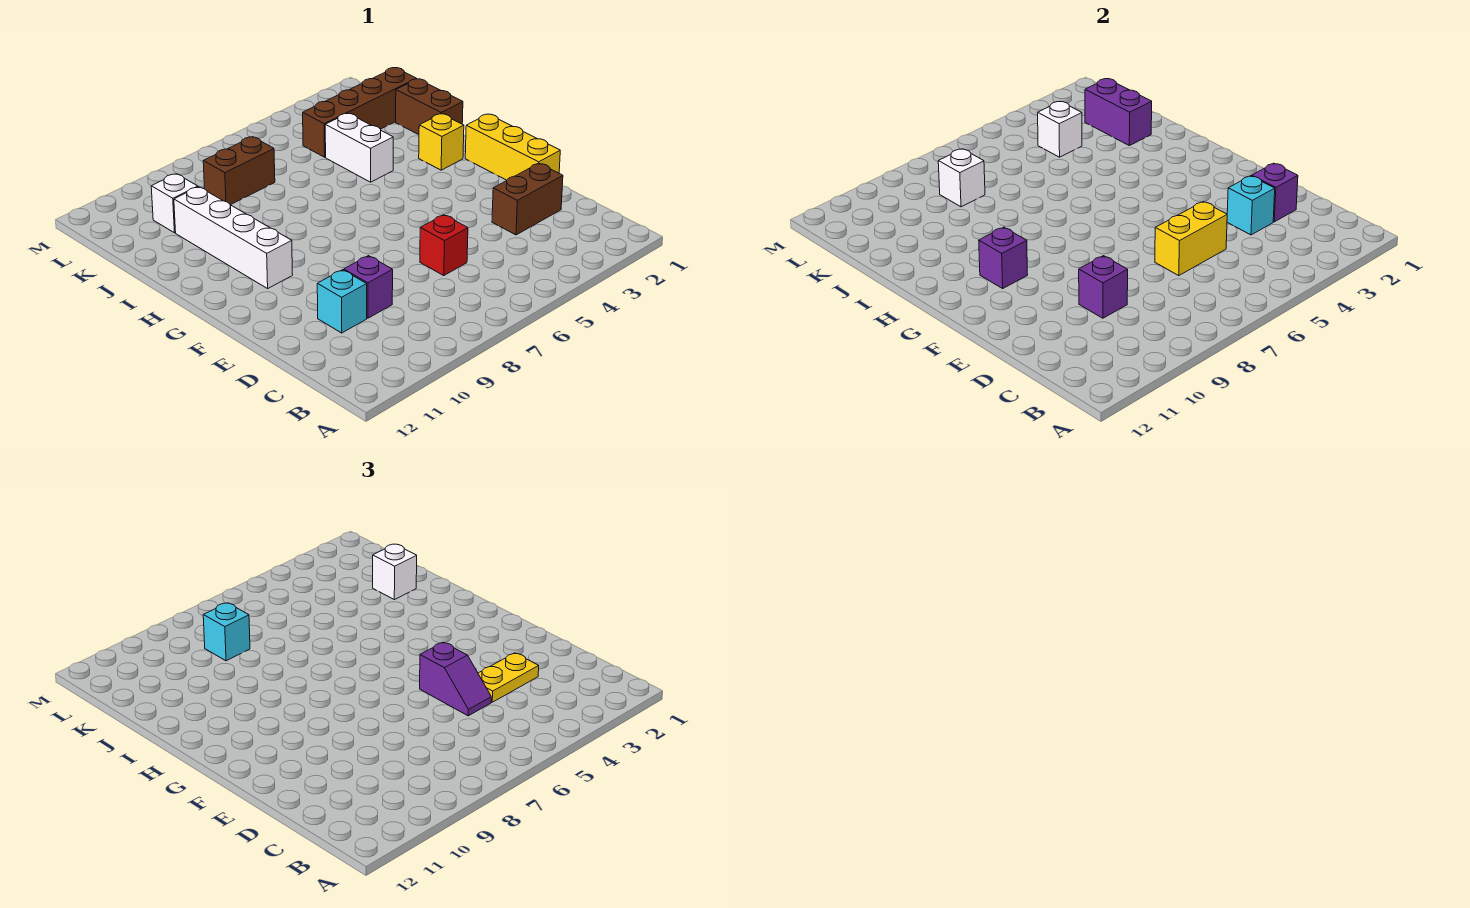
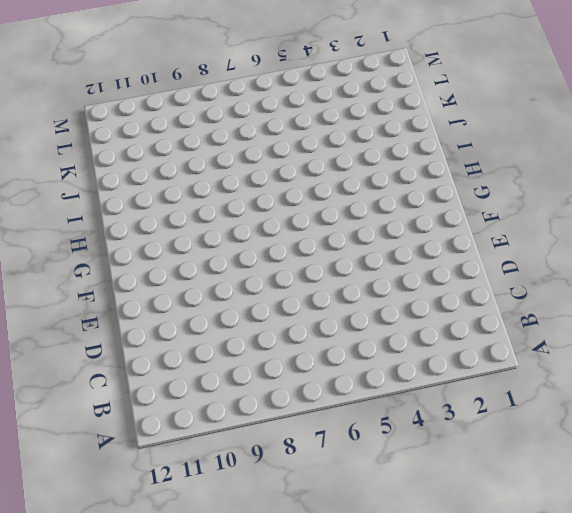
none -> brown 1x2 brick [492,163,563,235]
none -> red 1x1 brick [420,215,468,275]
none -> purple 1x1 brick [344,256,393,318]

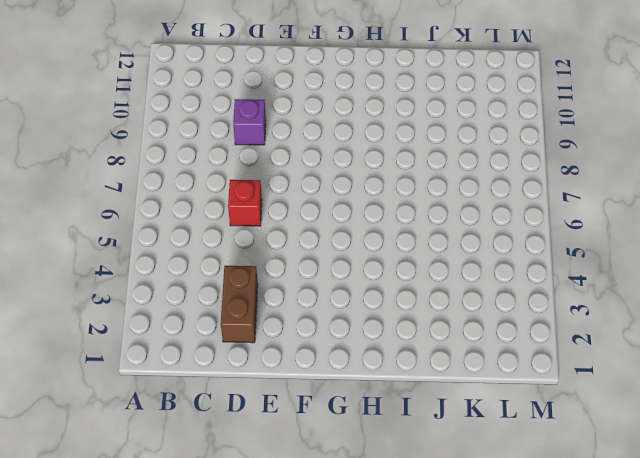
none -> cyan 1x1 brick [317,270,367,333]
none -> yellow 1x3 brick [465,114,560,180]
none -> white 1x4 brick [174,187,293,288]

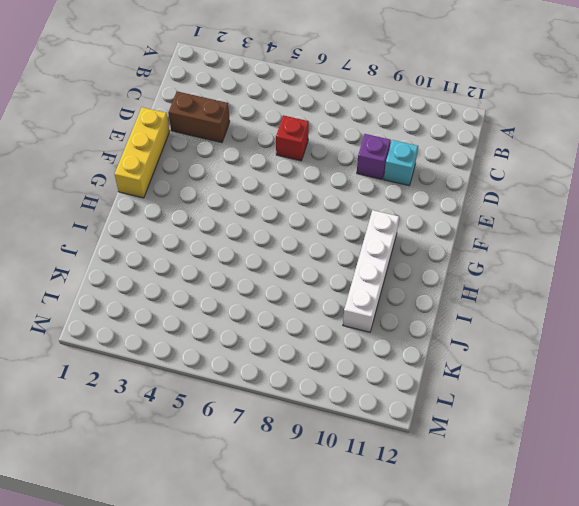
none -> yellow 1x1 brick [419,114,464,170]
none -> brown 1x2 brick [396,79,463,135]
none -> white 1x2 brick [325,114,393,182]

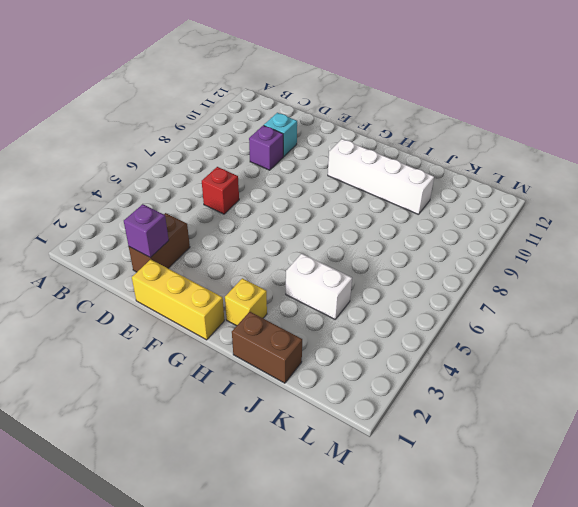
none -> brown 1x4 brick [303,68,417,157]
none -> brown 1x2 brick [203,137,275,205]
none -> white 1x1 brick [151,174,198,233]

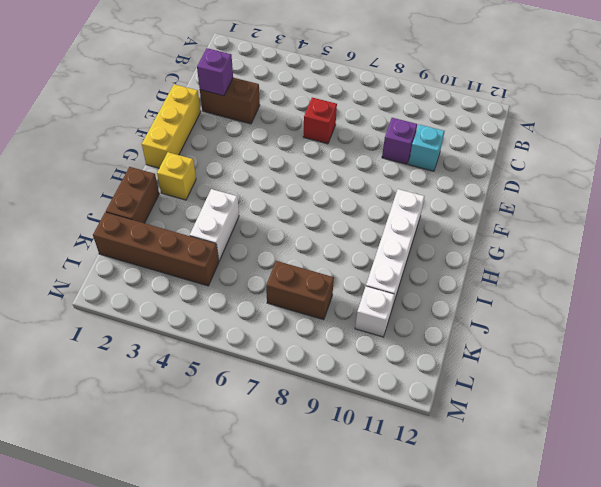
none -> cyan 1x1 brick [1227,176,1275,235]
none -> yellow 1x2 brick [1155,202,1227,275]
none -> purple 1x1 brick [1079,256,1128,318]

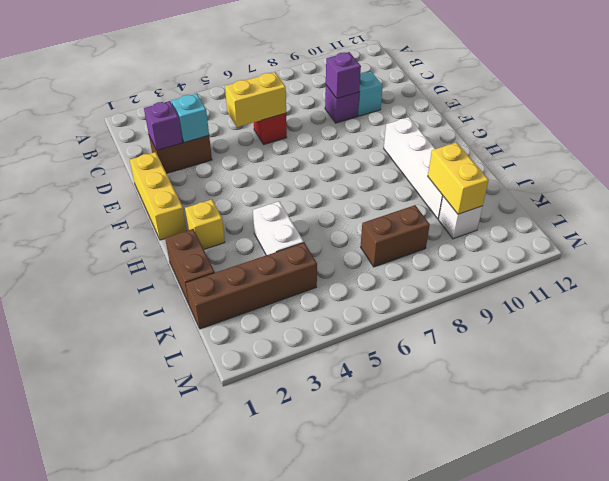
yellow 1x2 brick [428,142,489,214] -> none
none -> purple 1x1 brick [979,227,1028,288]
none -> purple 1x2 brick [1085,79,1152,146]
none -> white 1x1 brick [1038,102,1082,157]

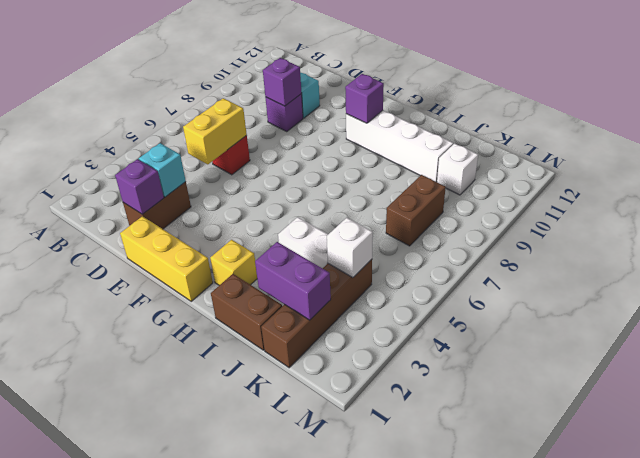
none -> white 1x1 brick [938,149,985,207]
none -> yellow 1x2 plate [478,653,539,702]
none -> purple 1x2 slope [420,642,491,716]

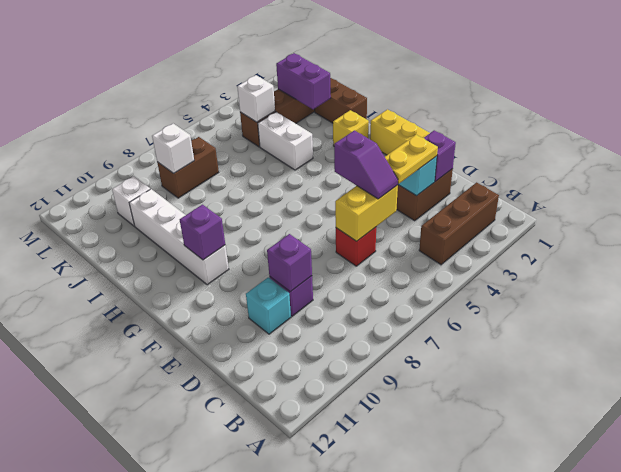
brown 1x3 brick [419,182,499,265] -> none
none -> white 1x1 brick [373,544,417,600]
none -> cyan 1x1 brick [203,603,250,661]

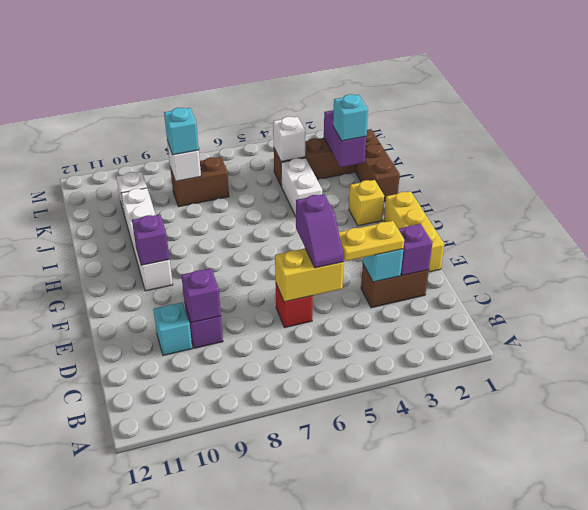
cyan 1x1 brick [333,94,368,141] -> white 1x1 brick [373,544,417,600]

